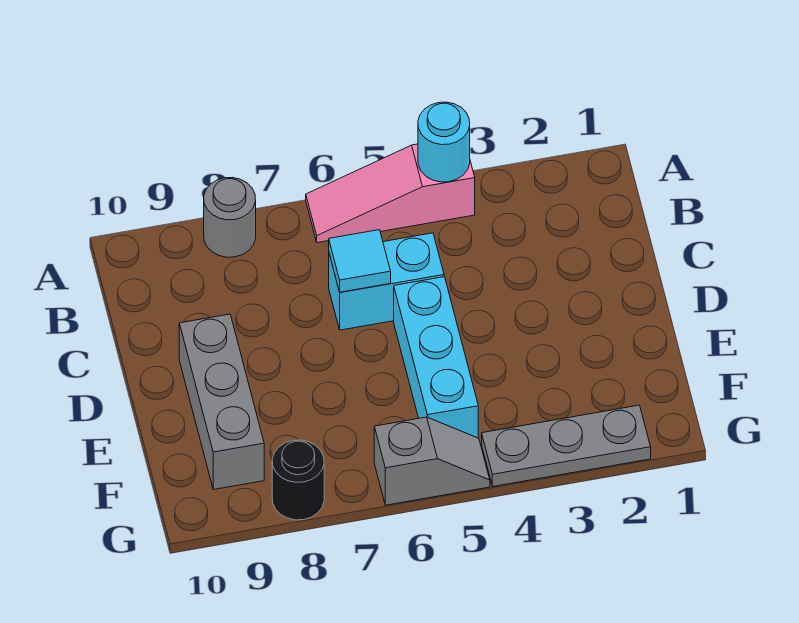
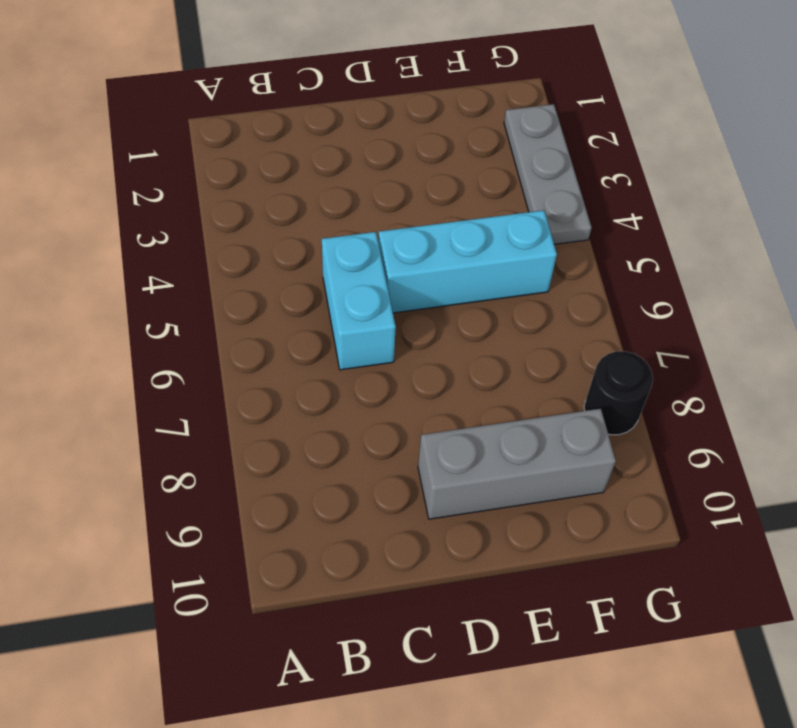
none -> pink 1x3 slope [306,144,475,243]
none -> grey 1x1 round brick [204,178,256,257]

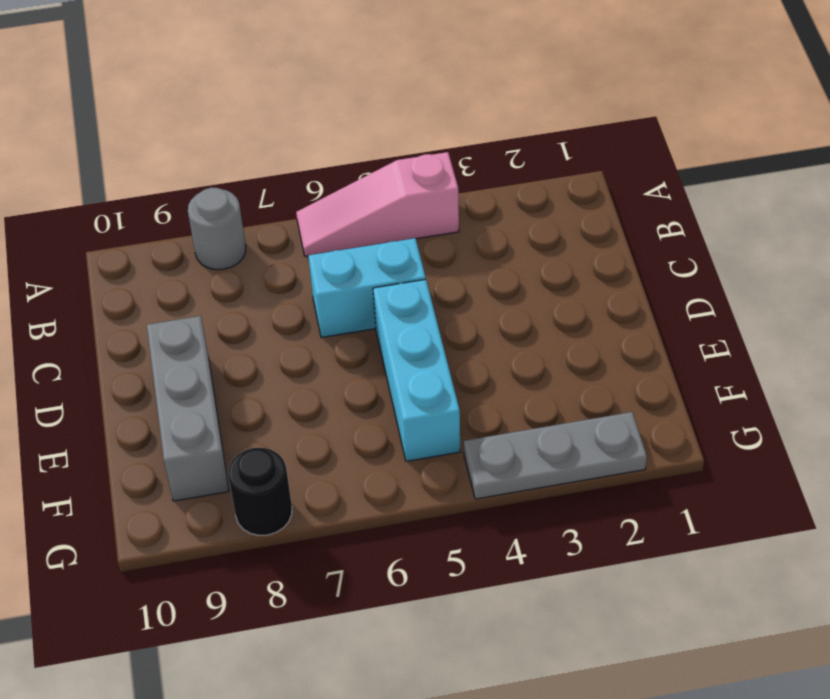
none -> grey 1x2 slope [374,417,490,505]
none -> cyan 1x1 round brick [418,102,470,182]

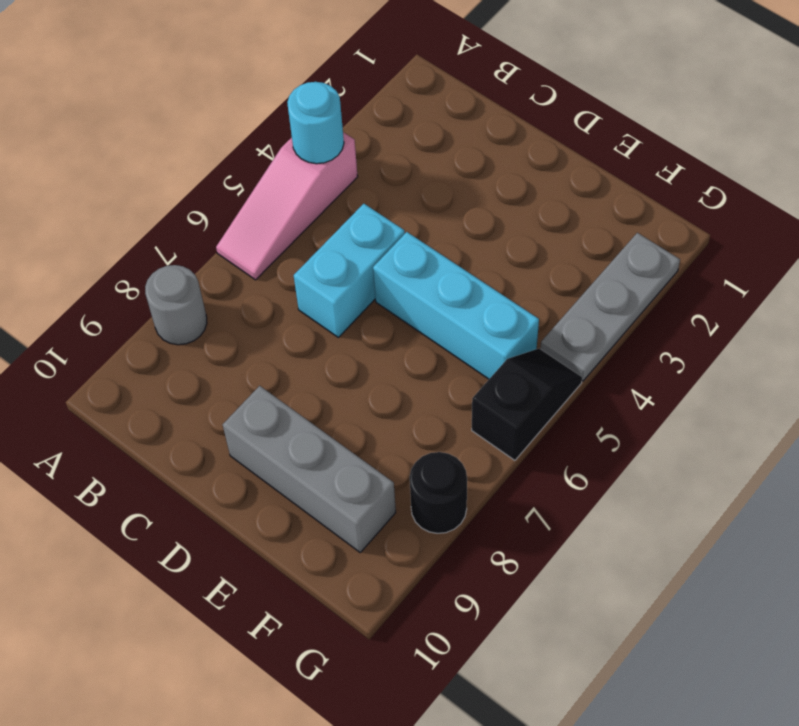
black 1x2 slope [472,349,582,460] -> grey 1x2 slope [374,417,490,505]
none -> cyan 1x1 tile [329,230,391,292]

